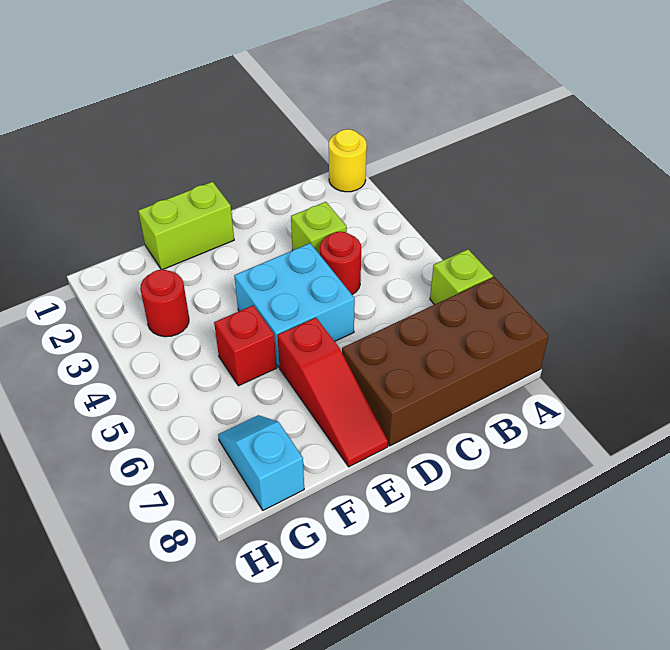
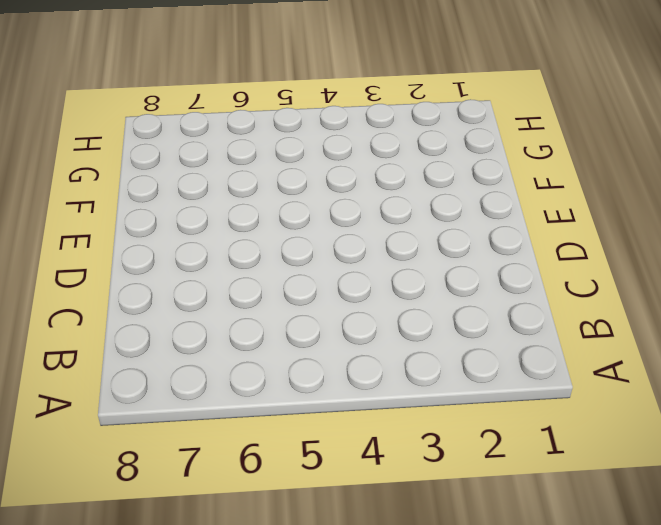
none -> yellow 1x1 round brick [329,129,367,192]
none -> lime 1x1 brick [430,249,493,305]

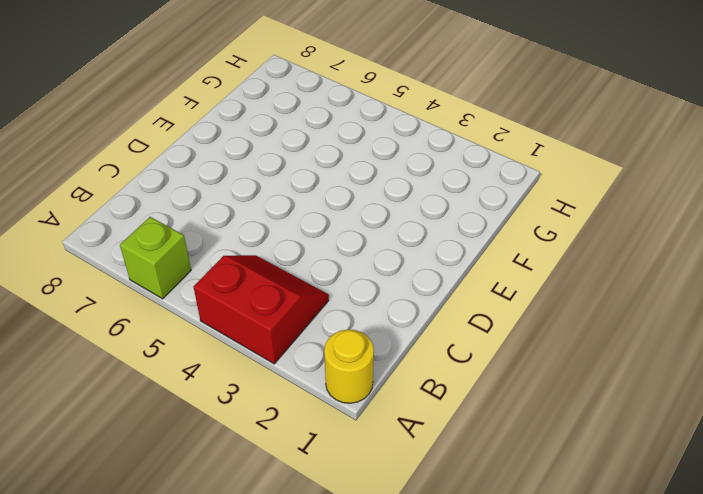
red 2x2 slope [194,255,329,364] -> none
none -> brown 2x4 brick [342,277,549,446]
none -> lime 1x1 brick [291,202,347,254]

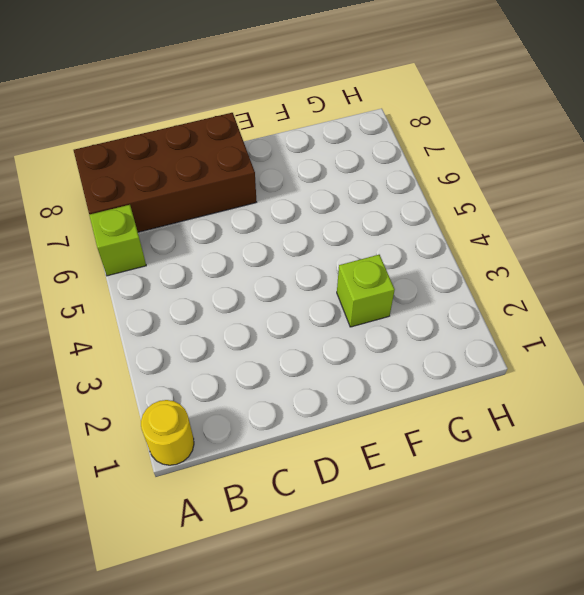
lime 1x1 brick [337,255,395,327] -> lime 1x1 brick moved to [291,202,347,254]
none -> red 1x1 round brick [320,232,361,294]
none -> cyan 2x2 brick [234,243,355,367]

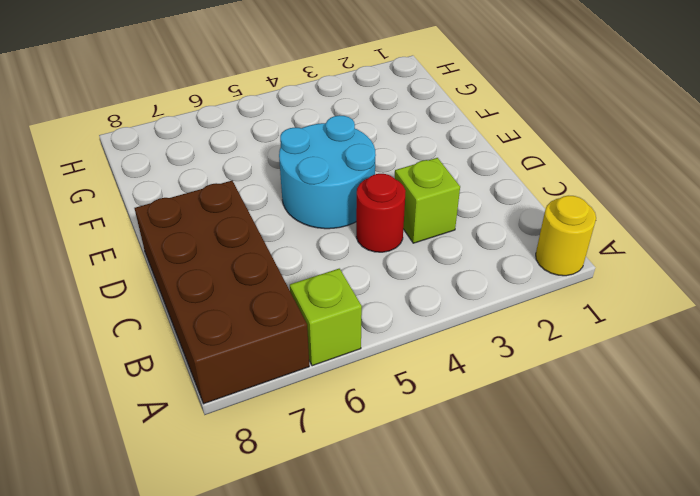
cyan 2x2 round brick [279,115,376,229] -> cyan 2x2 brick [234,243,355,367]
none -> lime 1x2 brick [138,182,234,270]
none -> red 1x3 slope [277,318,388,467]

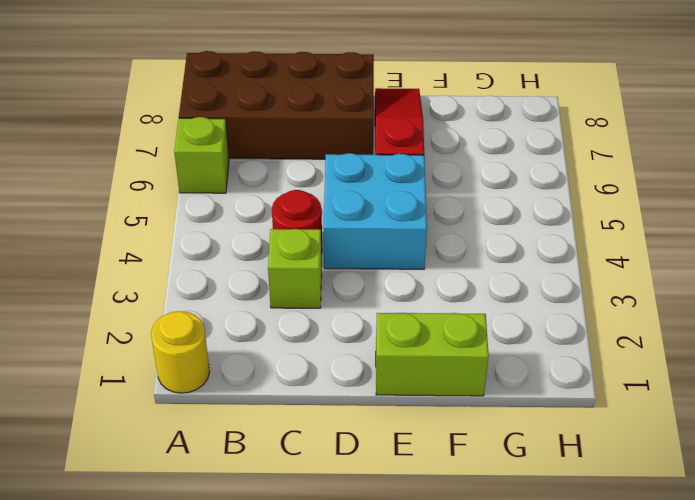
none -> red 1x1 brick [214,305,277,386]
none -> red 1x1 round brick [140,270,189,337]

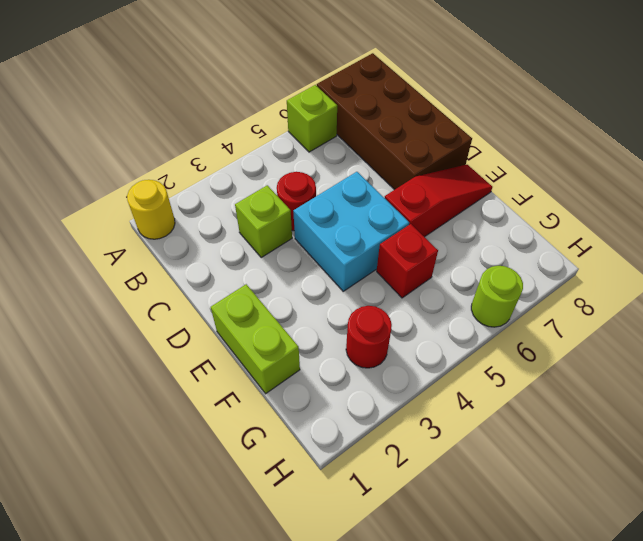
lime 1x1 round brick [471,266,523,327] -> none
none -> cyan 1x2 slope [218,415,304,510]

